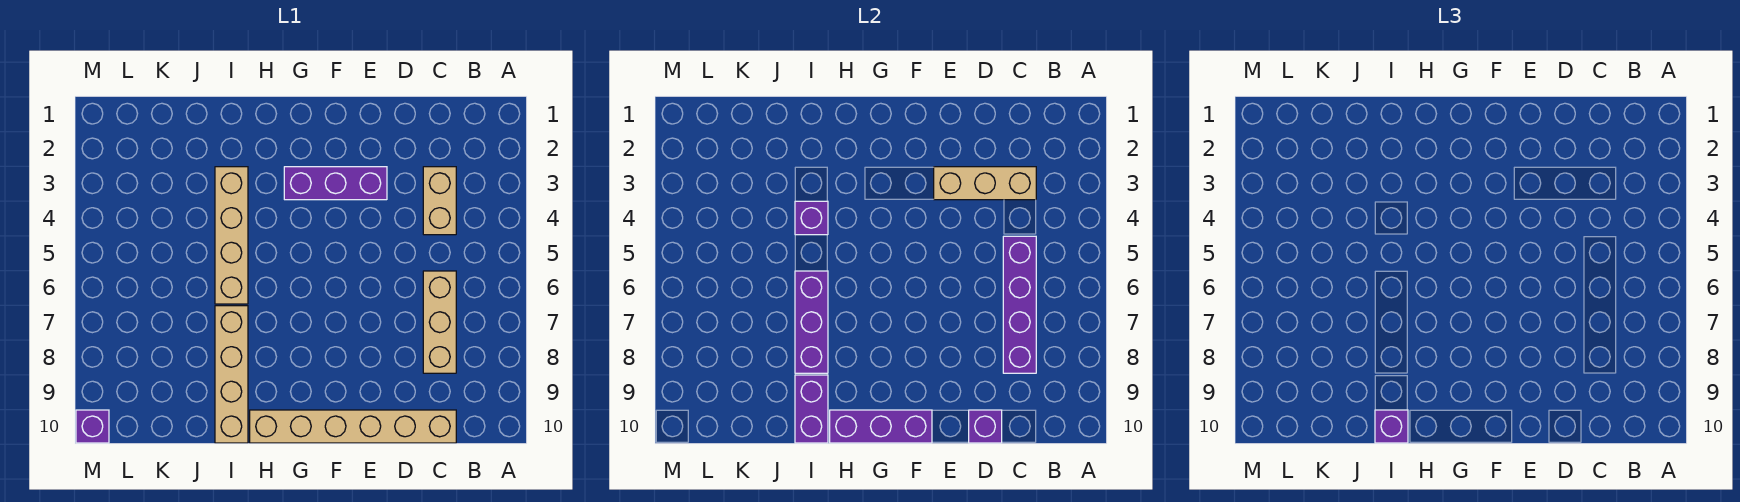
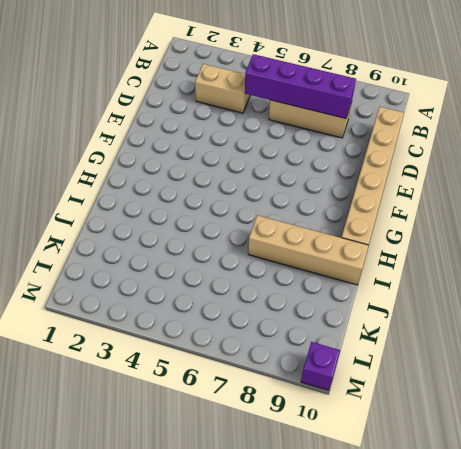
none -> purple 1x3 brick [284,167,387,200]
none -> tan 1x4 brick [215,167,248,304]
none -> tan 1x3 brick [934,167,1036,200]

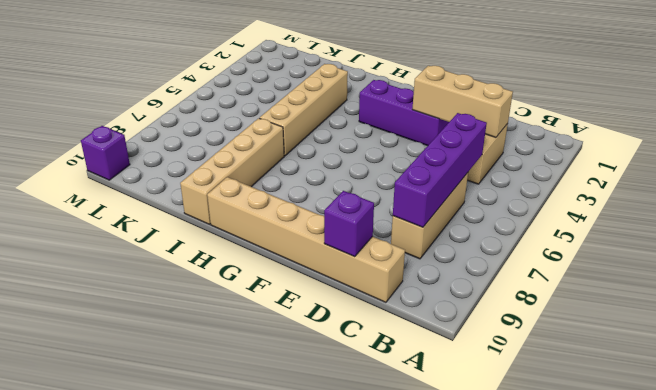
none -> purple 1x3 brick [830,410,932,443]
none -> purple 1x1 brick [795,201,828,235]
none -> purple 1x3 brick [795,271,828,373]

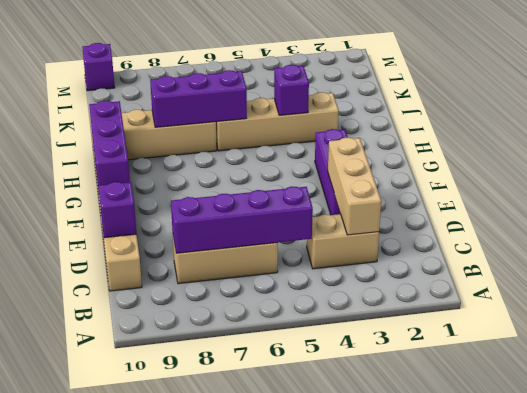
none -> purple 1x2 brick [795,375,828,443]
none -> purple 1x1 brick [1375,410,1408,443]

